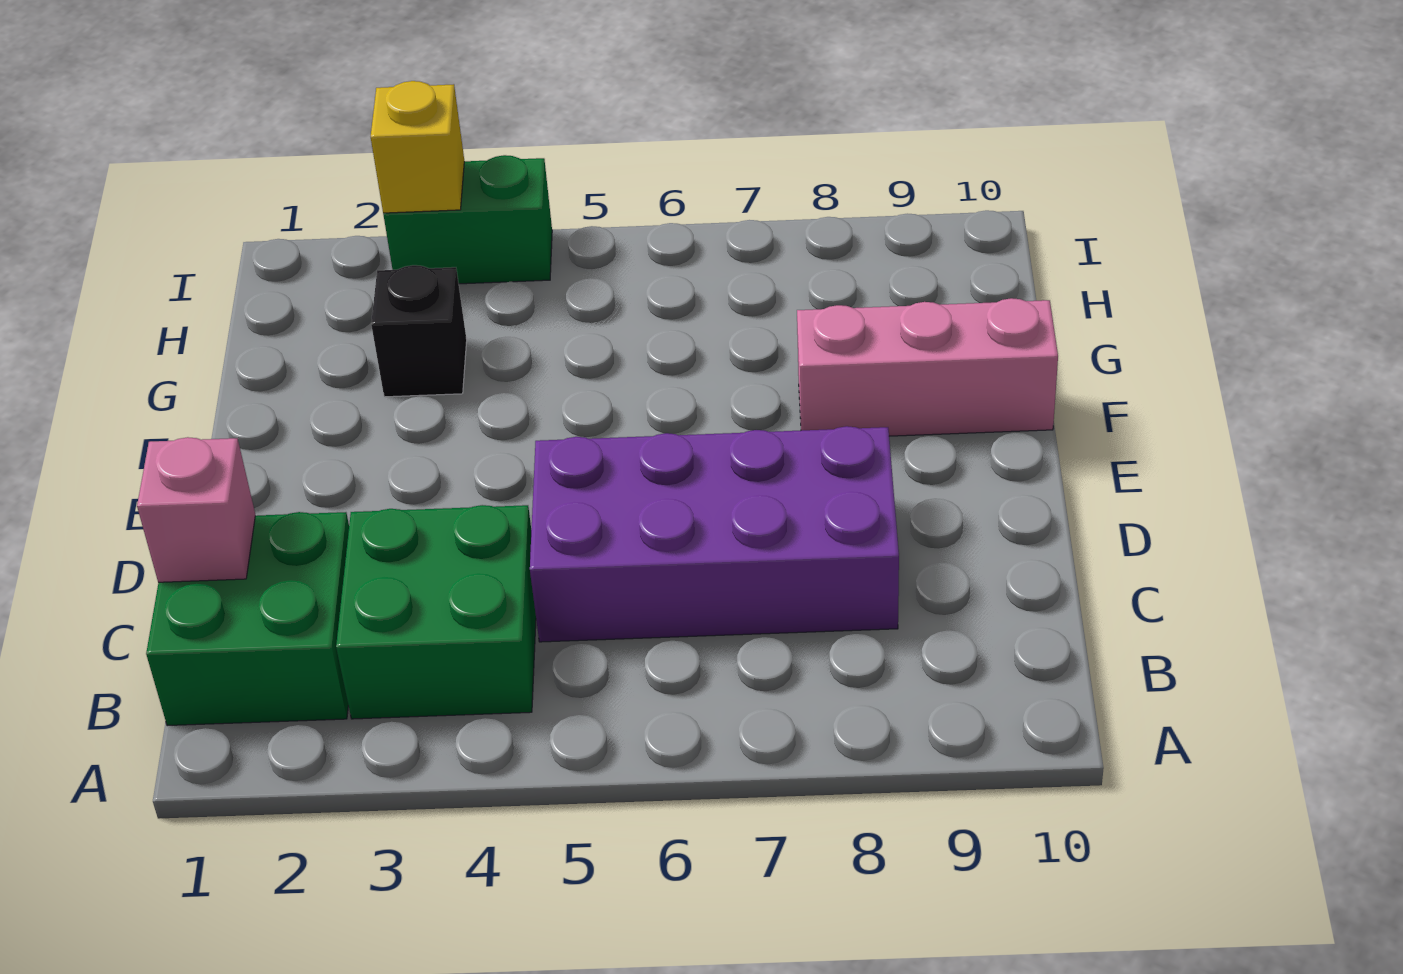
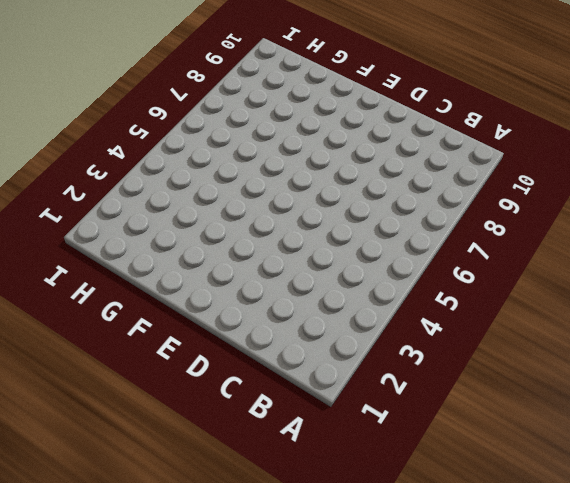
none -> green 2x2 brick [146,512,349,726]
none -> green 2x2 brick [336,505,536,719]

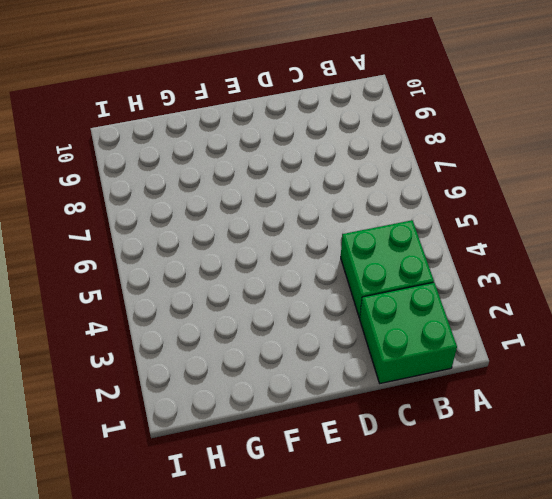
none -> purple 2x4 brick [530,426,899,642]
none -> pink 1x3 brick [797,298,1058,436]

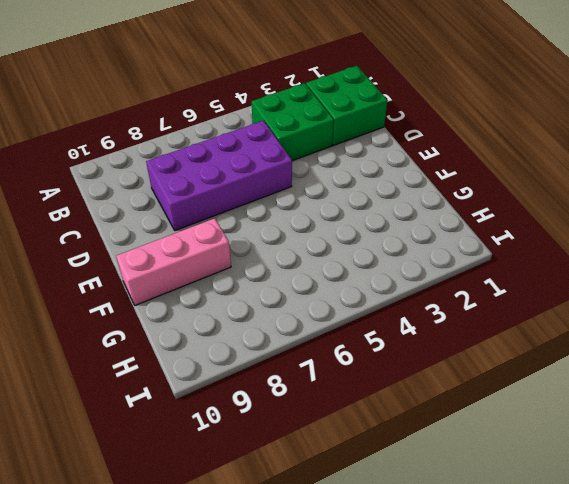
none -> black 1x1 brick [371,265,467,397]
none -> green 1x2 brick [383,155,552,284]

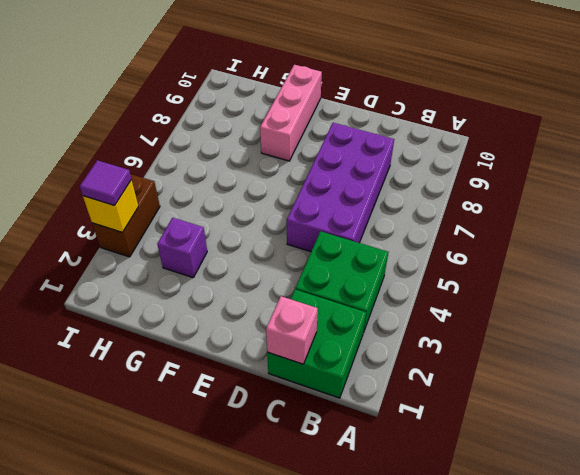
purple 1x1 brick [157,218,207,278] -> black 1x1 brick [371,265,467,397]
brown 1x2 brick [92,174,160,257] -> green 1x2 brick [383,155,552,284]
purple 1x1 tile [80,160,131,205] -> none

